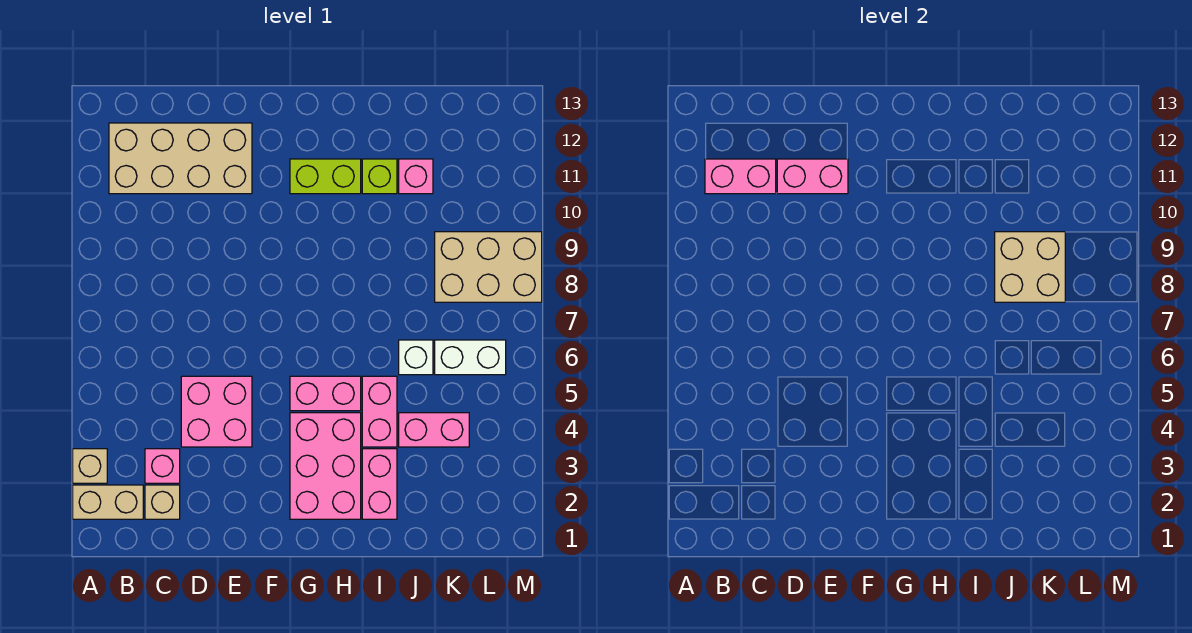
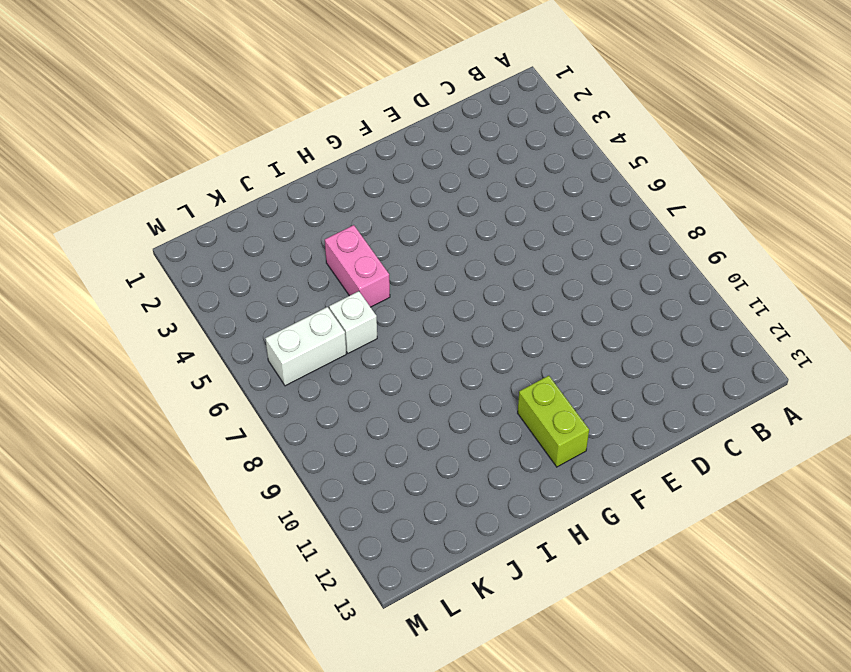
lime 1x2 brick [518,376,589,467] -> lime 1x2 brick turned to [290,159,361,194]
none -> tan 1x2 brick [73,485,143,519]
none -> tan 1x1 brick [73,449,107,483]
none -> tan 2x4 brick [109,123,252,194]

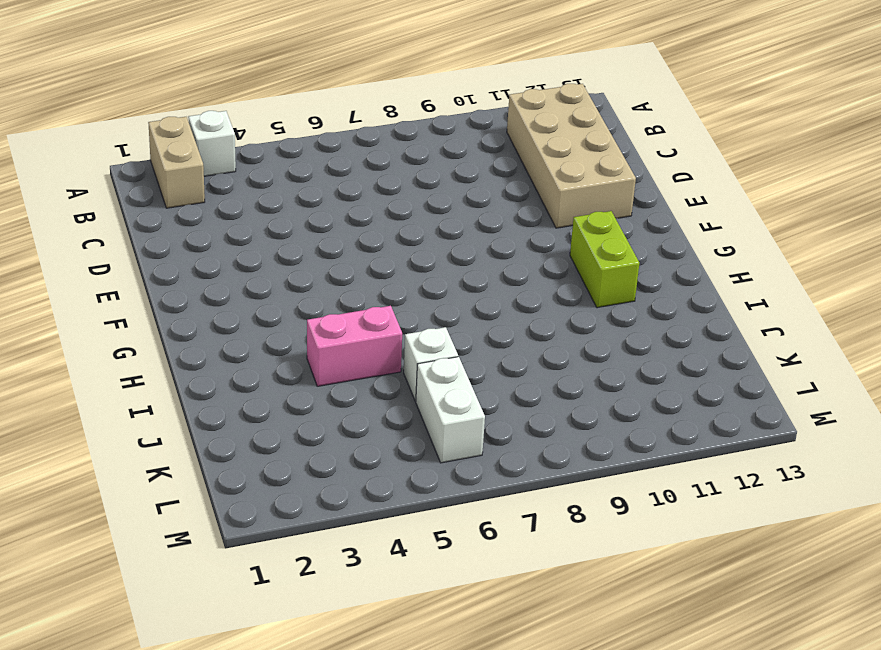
white 1x1 brick [188,111,236,176] -> tan 1x1 brick [73,449,107,483]
none -> tan 1x1 brick [145,485,180,519]
none -> pink 1x1 brick [145,449,180,483]
none -> pink 2x2 brick [181,376,252,447]

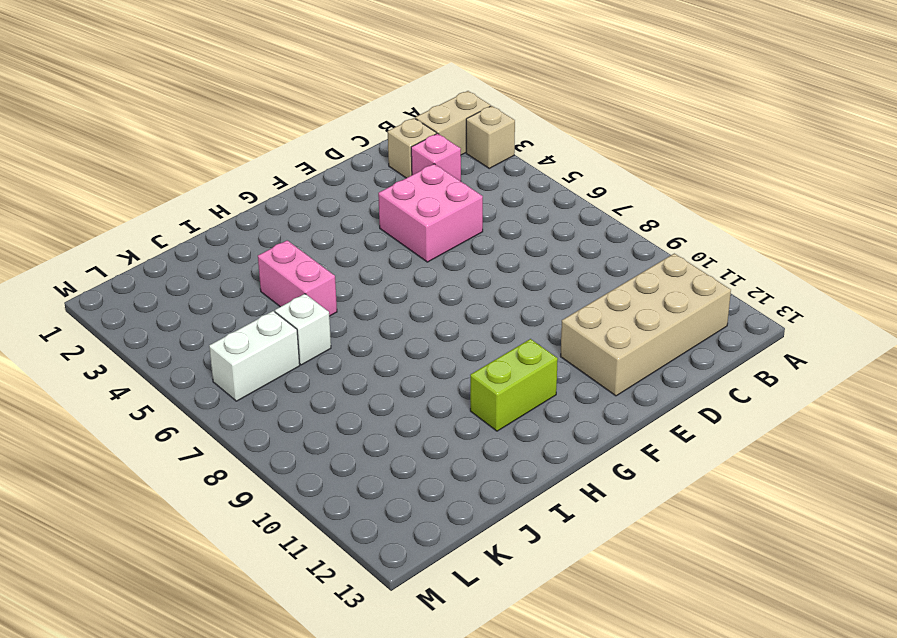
none -> pink 2x3 brick [290,413,361,519]
none -> pink 1x2 brick [290,376,361,411]
none -> pink 1x2 brick [362,449,397,519]

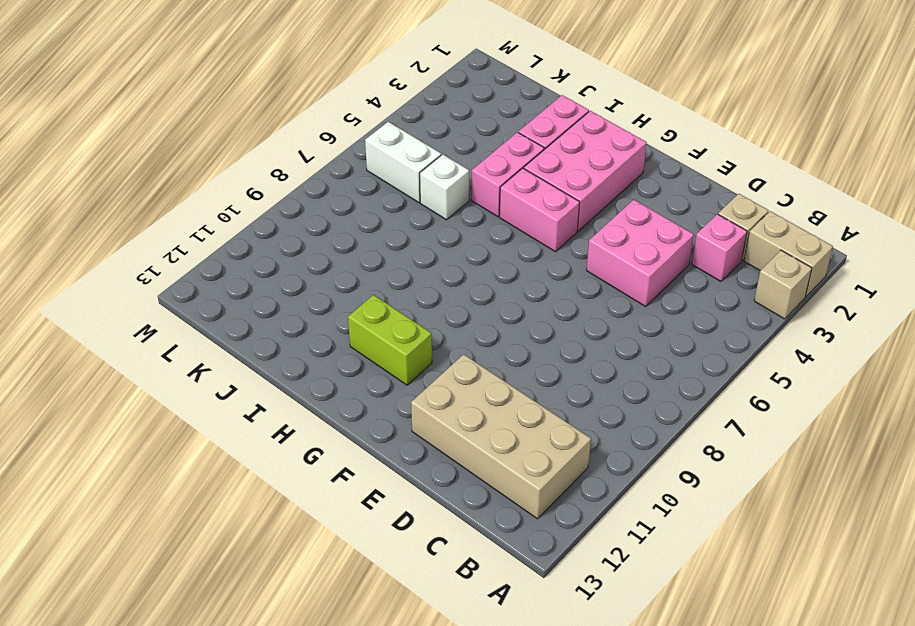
none -> lime 1x1 brick [362,159,397,194]
none -> pink 1x2 brick [399,413,469,447]
none -> pink 1x1 brick [399,159,433,194]

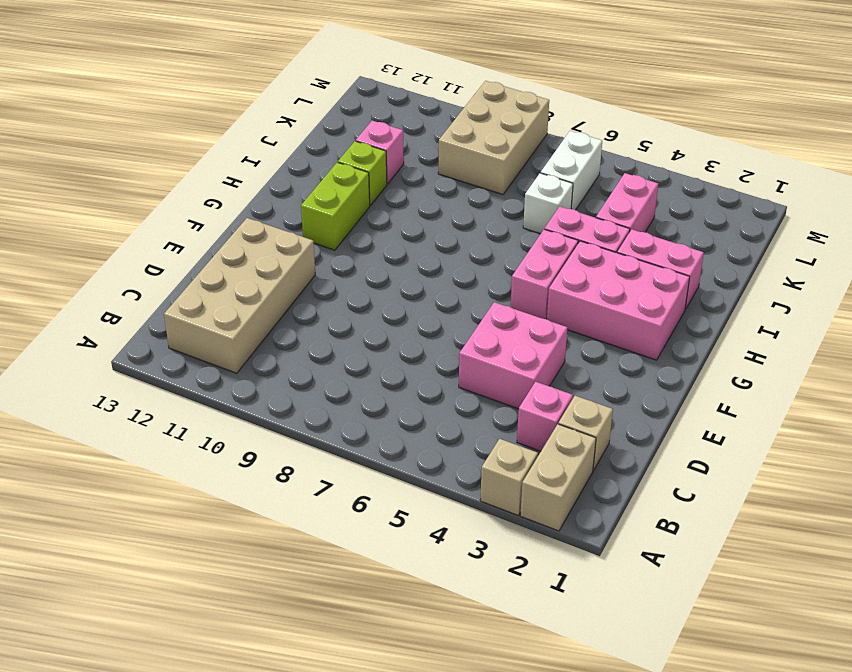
none -> pink 1x2 brick [705,159,776,194]
none -> pink 1x2 brick [777,159,848,194]
none -> tan 2x2 brick [995,232,1065,302]

